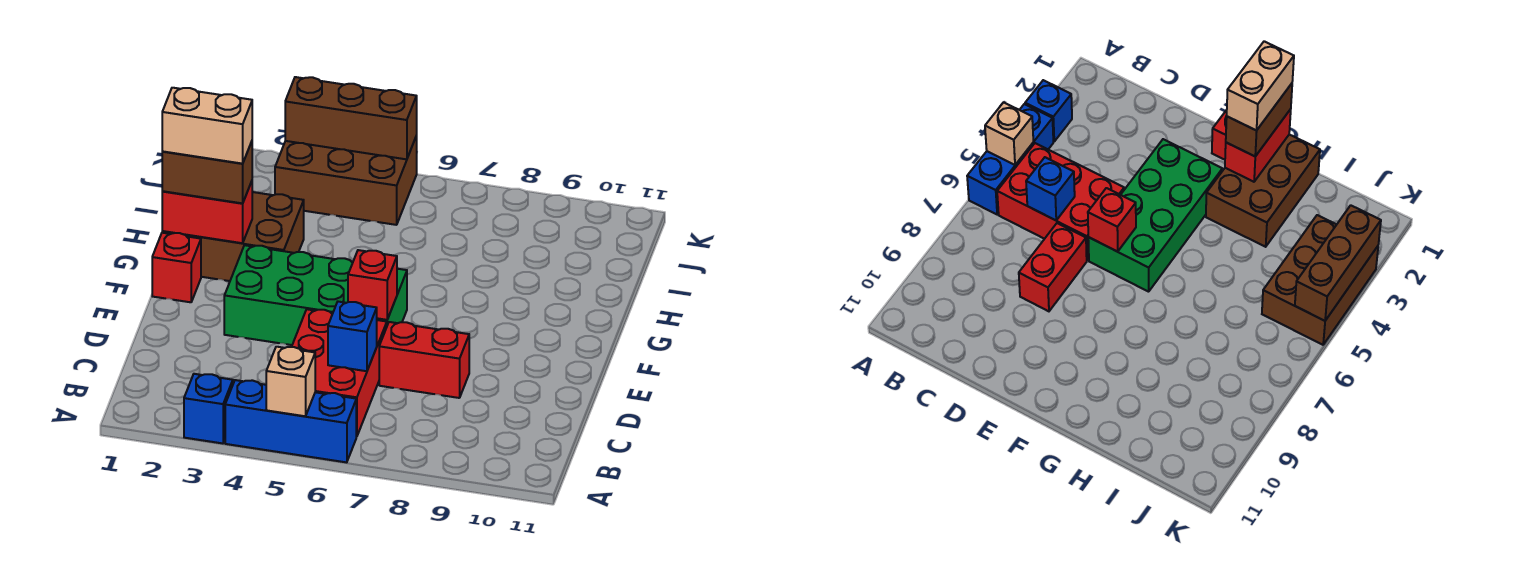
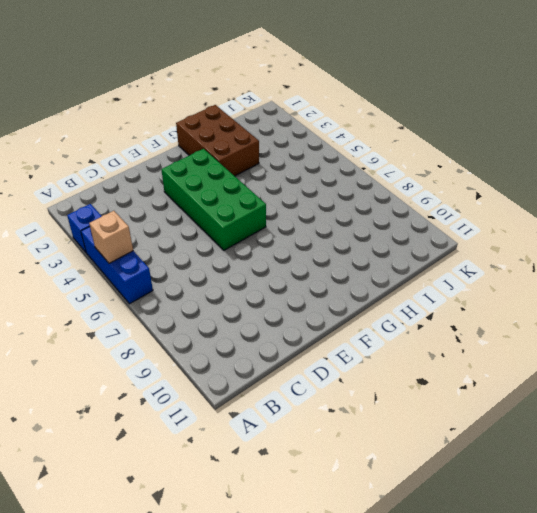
none -> red 2x3 brick [292,309,387,437]
none -> red 1x2 brick [379,322,469,398]
none -> red 1x1 brick [152,233,201,302]

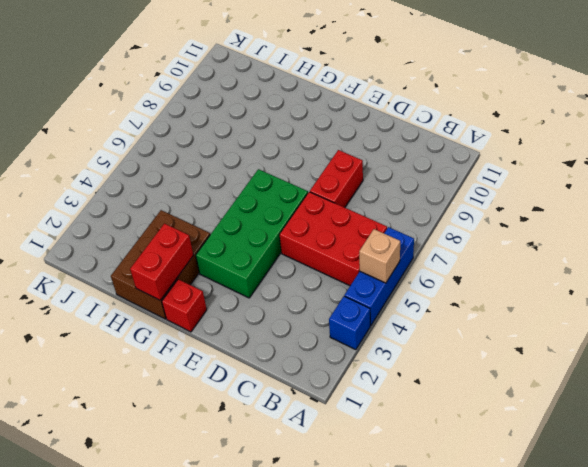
none -> brown 2x3 brick [275,136,417,225]
none -> blue 1x1 brick [328,302,377,371]
none -> red 1x1 brick [348,250,397,320]

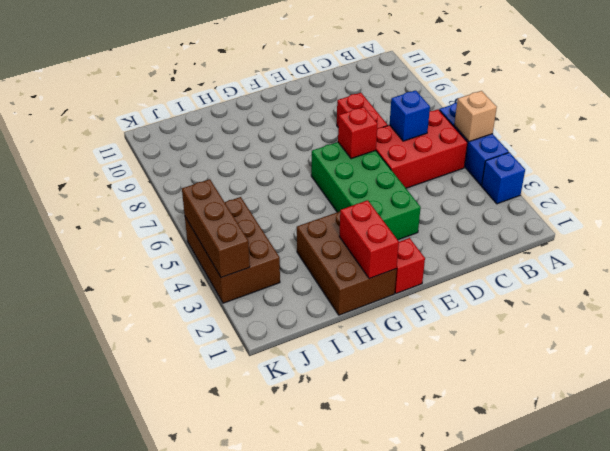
none -> brown 1x2 brick [162,142,252,203]
none -> tan 1x2 brick [162,88,252,164]

